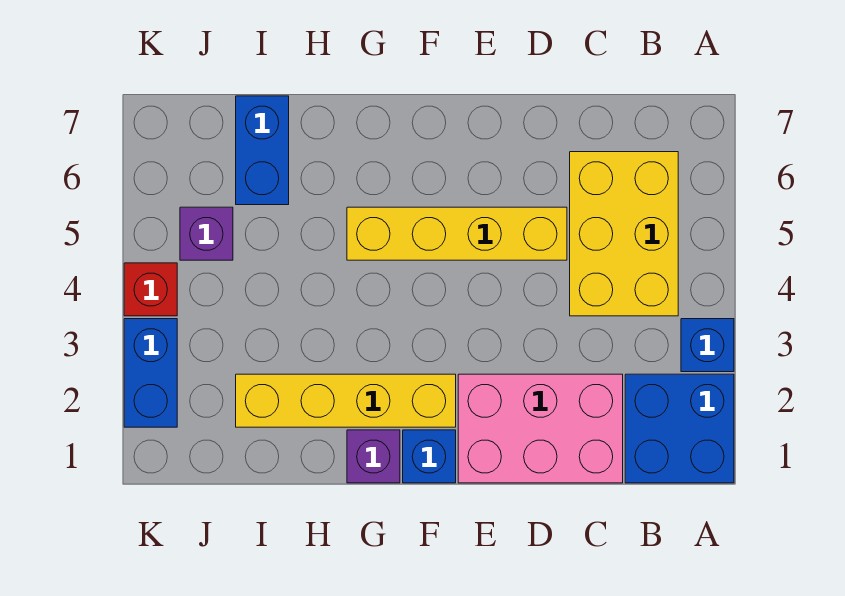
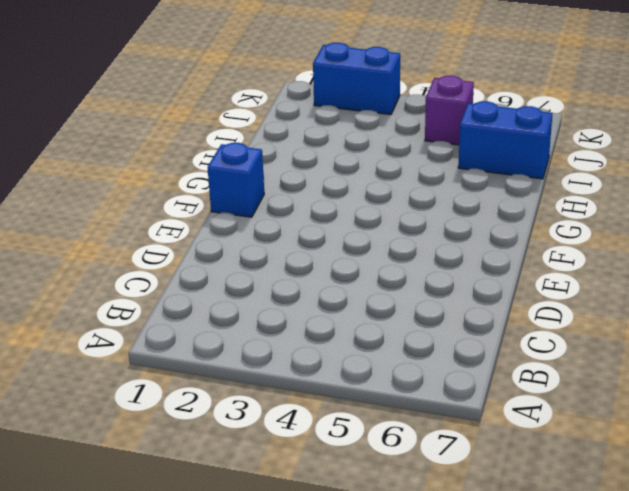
none -> blue 2x2 brick [625,374,734,483]
none -> blue 1x1 brick [681,319,734,372]
none -> yellow 2x3 brick [570,152,678,316]

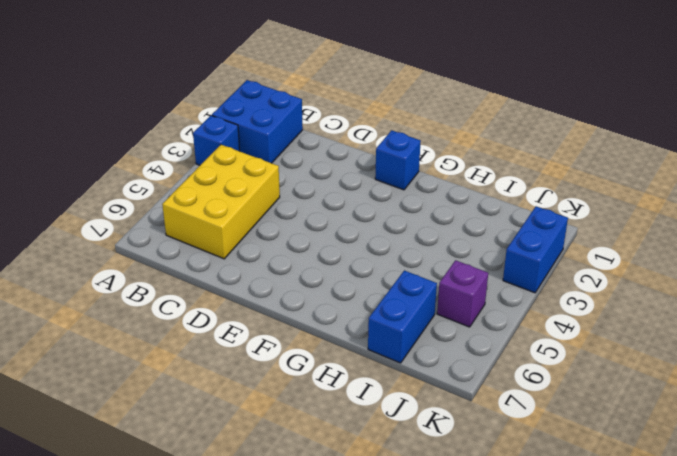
none -> pink 2x3 brick [458,374,623,483]
none -> yellow 1x4 brick [347,207,567,260]
none -> yellow 1x4 brick [236,374,456,427]

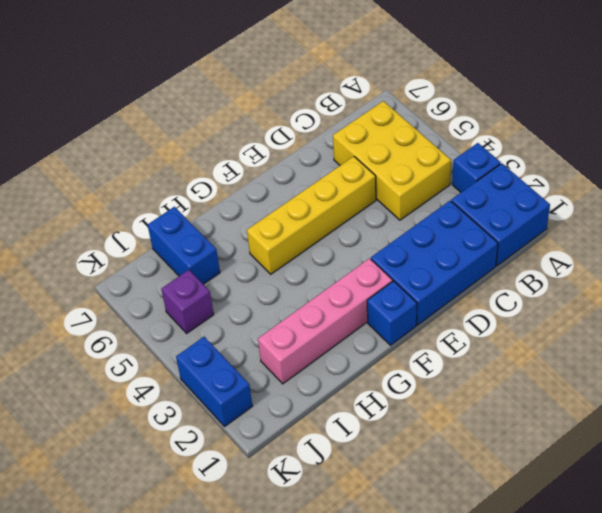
blue 2x3 brick [371,201,498,325] -> pink 2x3 brick [458,374,623,483]
pink 1x4 brick [258,258,393,384] -> yellow 1x4 brick [236,374,456,427]
none -> purple 1x1 brick [347,430,400,483]
none -> red 1x1 brick [124,263,177,316]

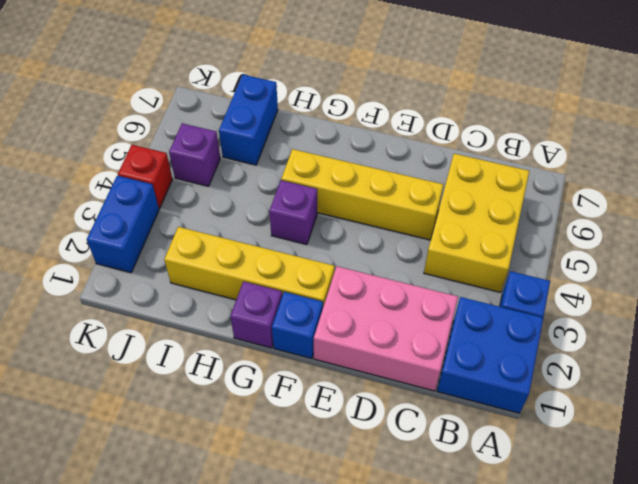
purple 1x1 brick [269,180,317,245] -> none

